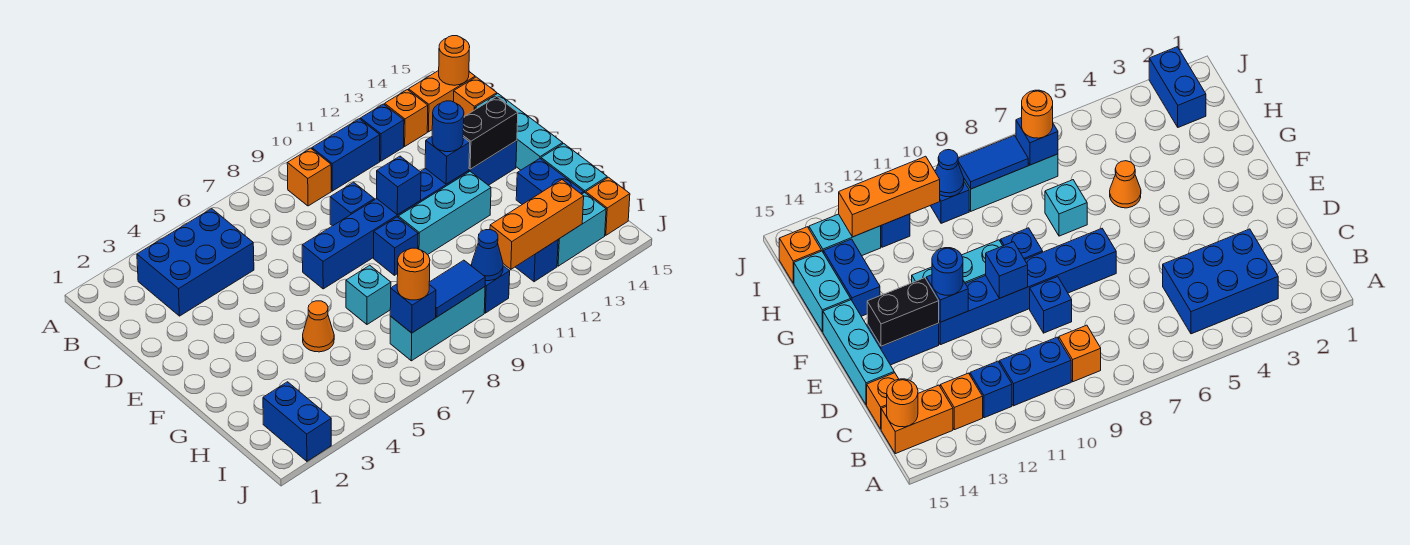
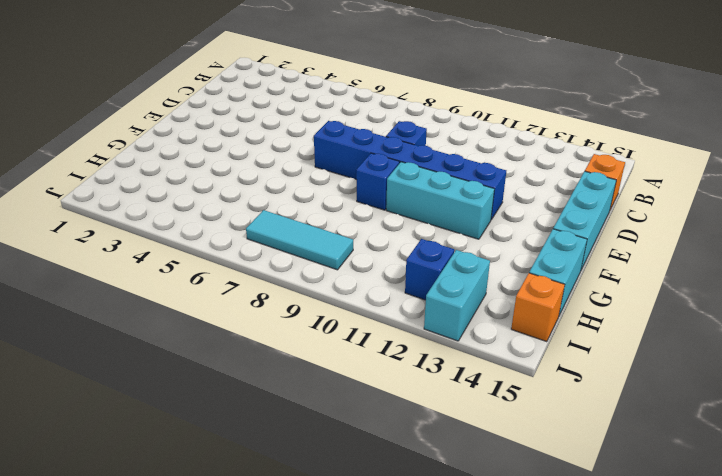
cyan 1x3 tile [246,210,353,270] -> cyan 1x3 brick [390,287,485,361]
cyan 1x2 brick [424,250,490,341] -> cyan 1x2 brick turned to [557,193,606,266]
none -> blue 2x3 brick [137,209,254,316]
none -> orange 1x1 brick [287,148,331,206]
none -> blue 1x2 brick [312,119,380,191]
none -> blue 1x1 brick [361,104,404,161]

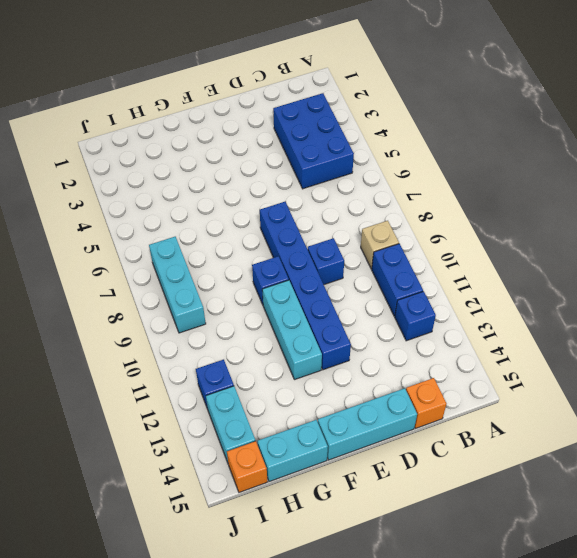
tan 1x1 brick [361,221,399,269] -> orange 1x1 brick [287,148,331,206]
none -> orange 1x1 brick [384,90,428,146]
none -> orange 1x2 brick [409,71,475,132]
none -> blue 1x2 brick [469,141,517,185]
none -> orange 1x1 cone [303,301,334,352]

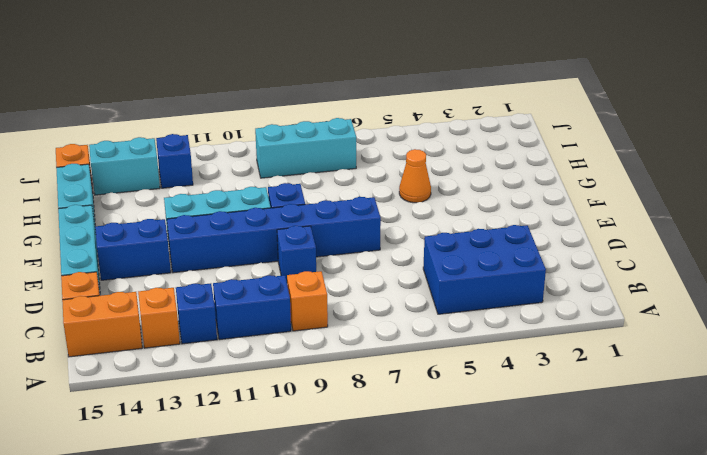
none -> cyan 1x1 brick [346,265,391,324]
none -> blue 1x2 brick [516,159,584,204]
none -> blue 1x2 brick [263,382,331,461]
none -> blue 1x1 brick [471,264,510,313]

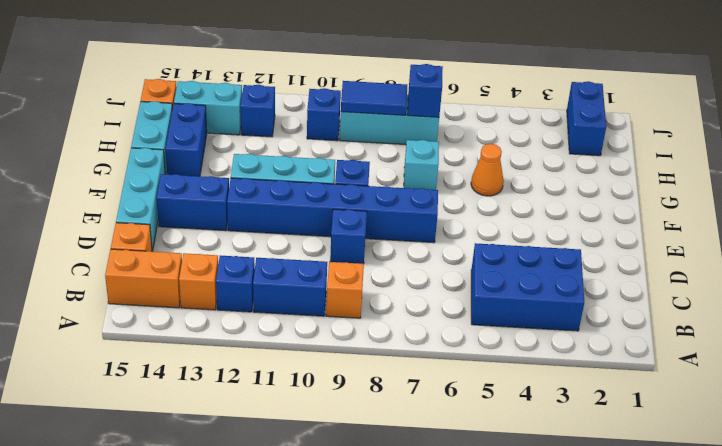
none -> orange 1x1 round brick [439,36,470,85]
none -> blue 1x1 brick [377,156,421,215]
none -> blue 1x1 brick [425,137,470,184]
none -> black 1x2 brick [463,97,518,169]

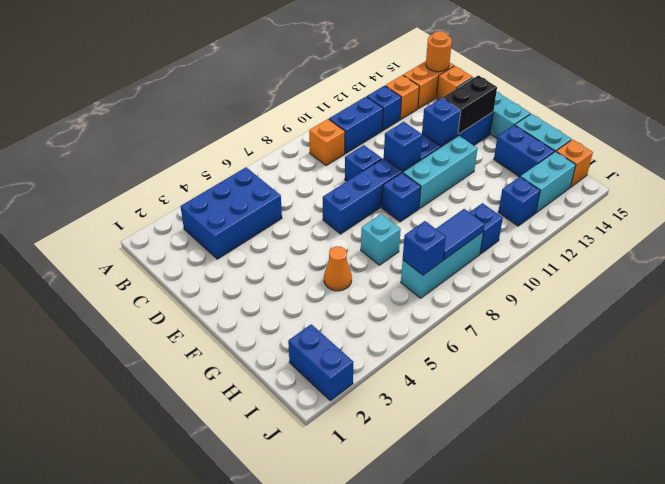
none -> blue 1x1 cone [472,230,503,281]
none -> orange 1x3 brick [490,180,584,269]
none -> blue 1x1 round brick [432,101,464,152]
none -> orange 1x1 round brick [397,248,430,300]

